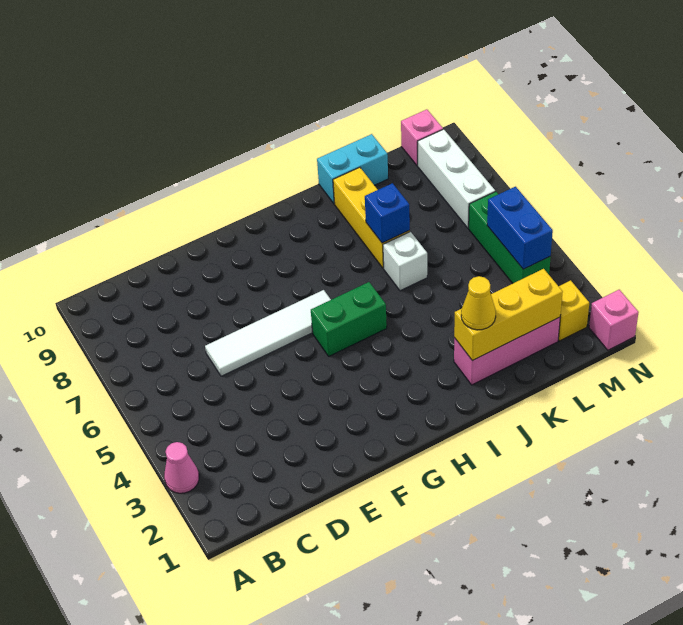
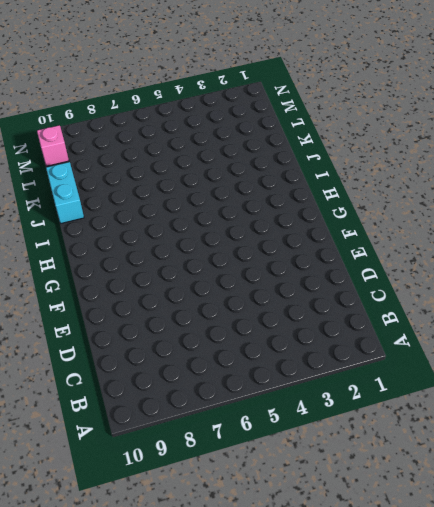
none -> pink 1x1 cone [164,442,199,493]
none -> white 1x4 tile [205,290,331,376]
none -> green 1x2 brick [311,282,387,356]

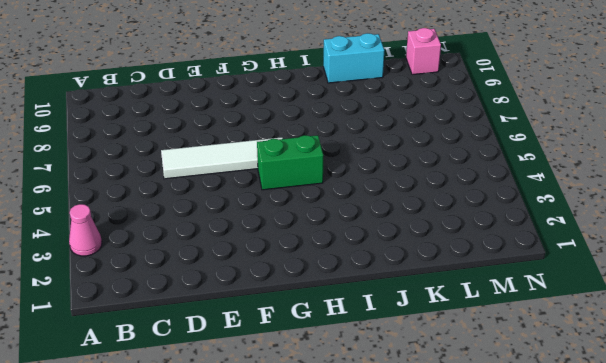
none -> pink 1x3 brick [454,317,560,385]
none -> white 1x1 brick [383,232,427,291]
none -> yellow 1x3 brick [333,167,410,268]

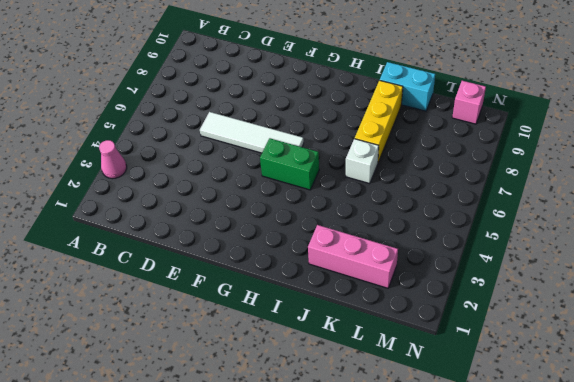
none -> yellow 1x1 brick [558,280,589,341]
none -> green 1x3 brick [469,191,551,283]
none -> white 1x3 brick [418,129,495,228]

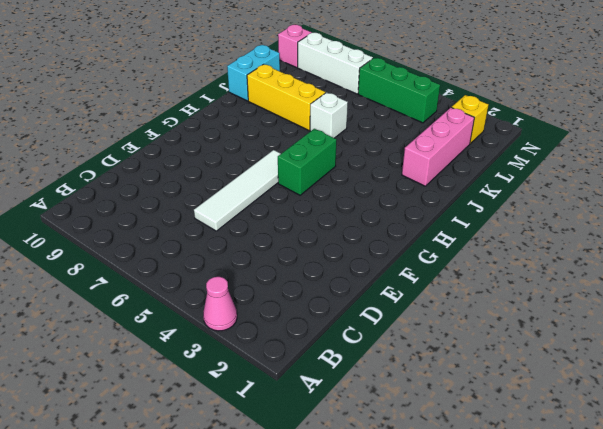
none -> pink 1x1 brick [589,290,639,350]
none -> yellow 1x3 brick [454,269,563,361]
none -> blue 1x1 brick [365,183,410,243]

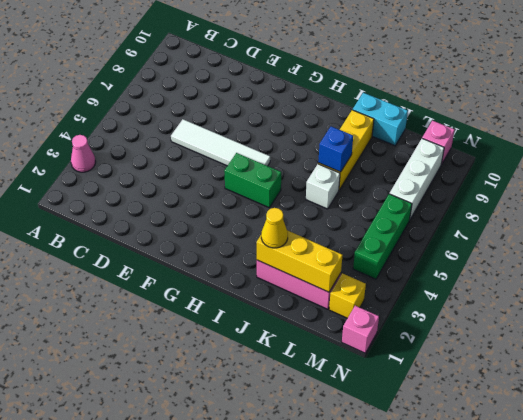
none -> blue 1x2 brick [487,187,553,269]

